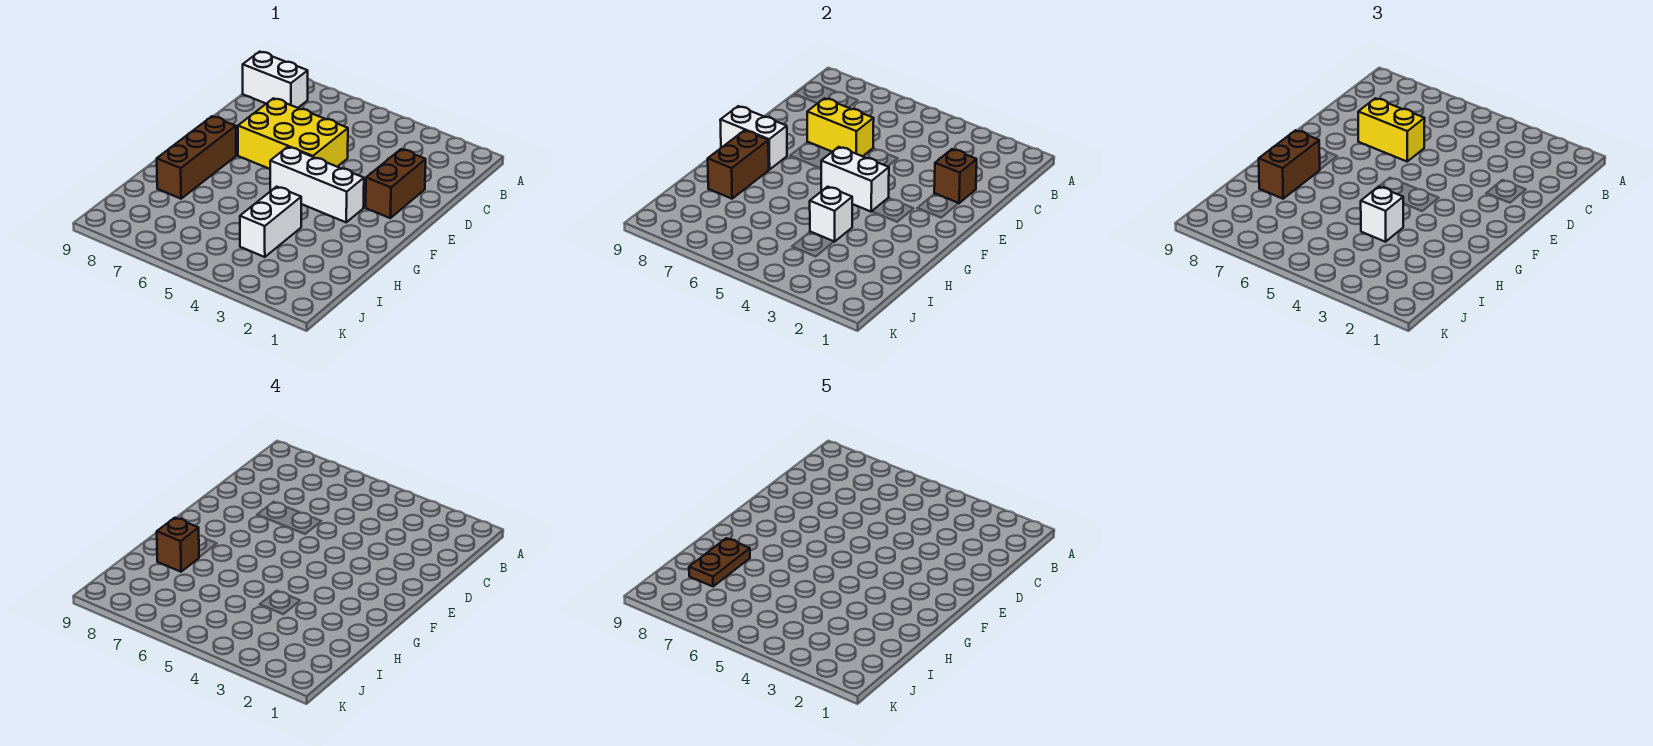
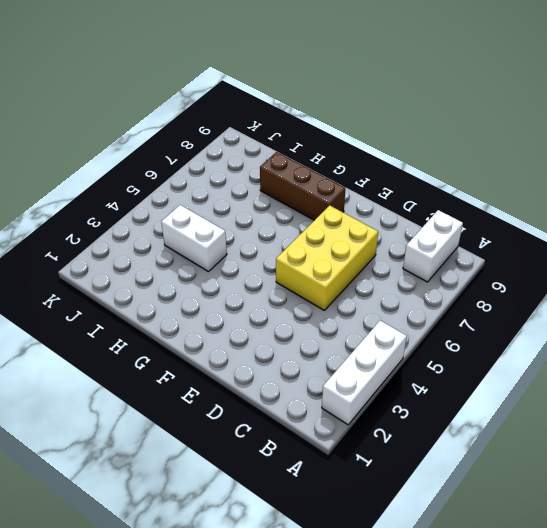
white 1x3 brick [322,321,407,425] -> white 1x3 brick moved to [270,147,364,222]
none -> brown 1x2 brick [366,149,426,218]
none -> brown 1x1 brick [934,149,977,203]
none -> yellow 1x2 brick [807,98,874,156]

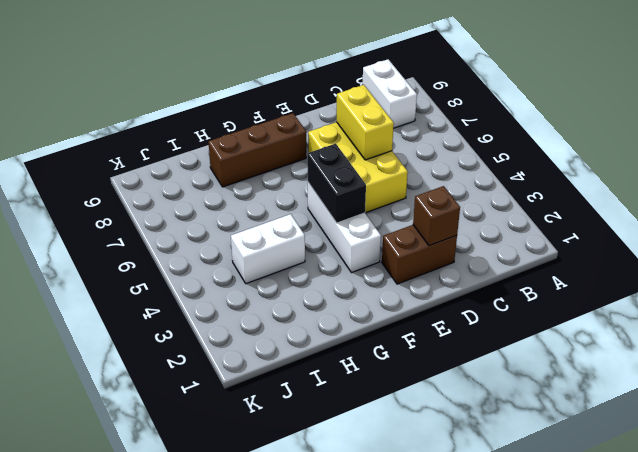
black 1x2 brick [307,144,366,223] -> white 1x2 brick [821,147,889,212]
none -> white 1x2 brick [720,106,787,170]
none -> brown 1x2 brick [708,130,769,199]
none -> white 1x1 brick [810,187,852,242]

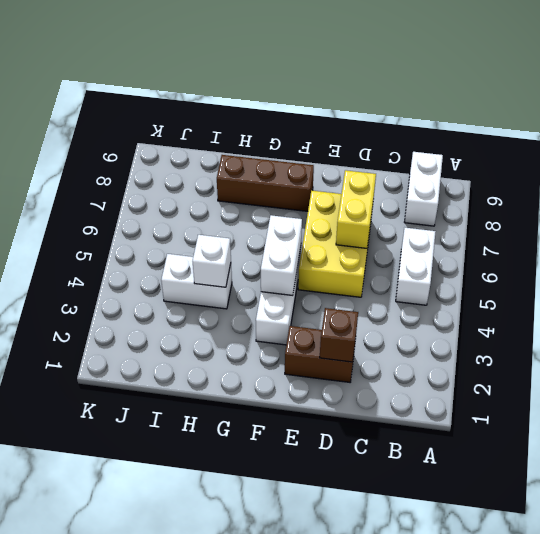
white 1x2 brick [396,228,436,305] -> white 1x2 brick moved to [720,106,787,170]
none -> brown 1x2 brick [708,130,769,199]
none -> yellow 1x2 brick [1358,98,1425,161]
none -> brown 1x2 brick [1259,130,1320,199]

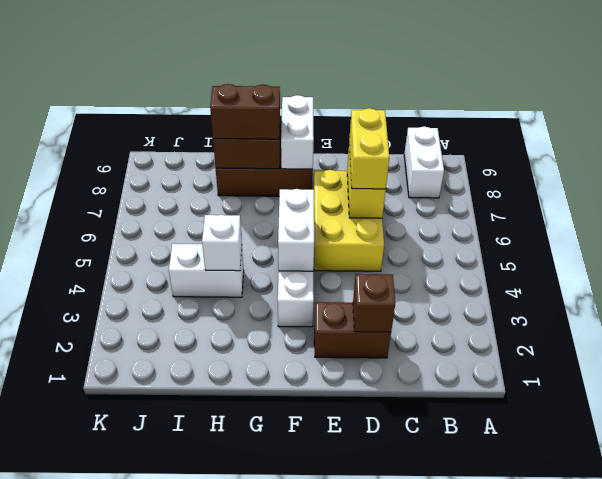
none -> white 1x1 brick [1361,187,1403,242]
none -> brown 1x1 brick [157,518,199,572]
none -> brown 1x2 plate [689,538,750,586]

